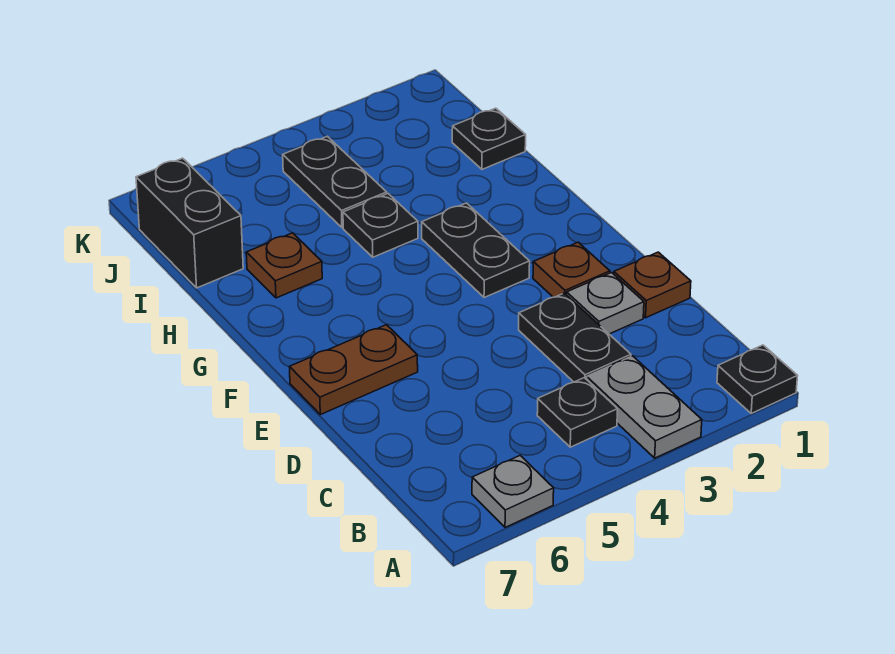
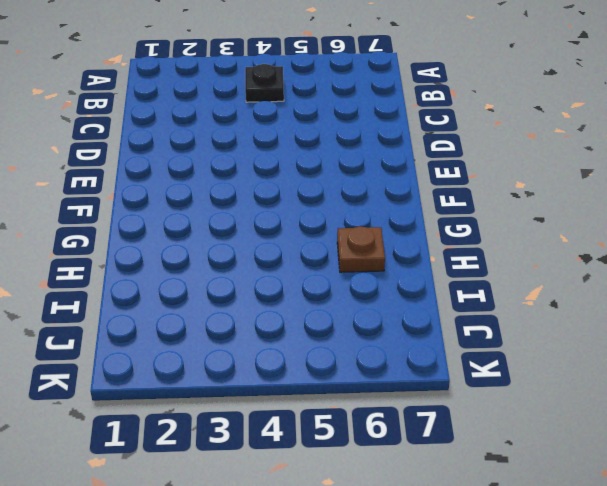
none -> black 1x1 plate [717,345,797,413]
none -> grey 1x2 plate [587,356,702,458]
none -> grey 1x1 plate [472,456,554,528]

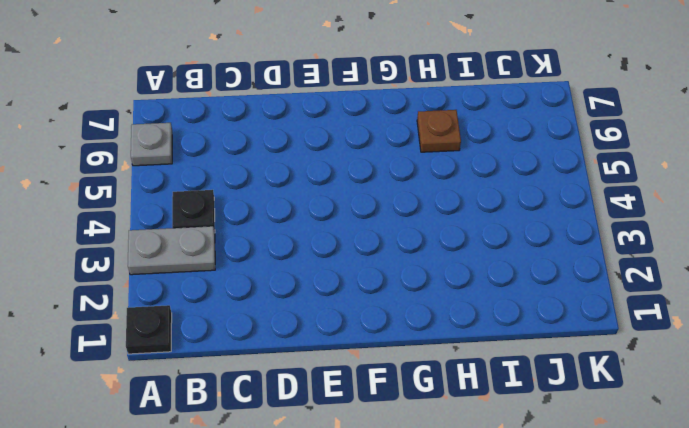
none -> black 1x2 plate [519,293,631,382]
none -> brown 1x1 plate [614,252,691,318]
none -> grey 1x1 plate [567,273,644,334]

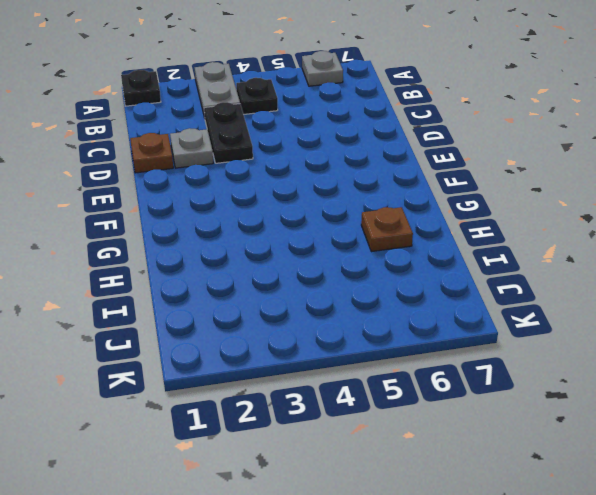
none -> brown 1x1 plate [533,242,610,297]
none -> brown 1x2 plate [290,325,418,415]
none -> black 1x2 plate [422,203,530,298]

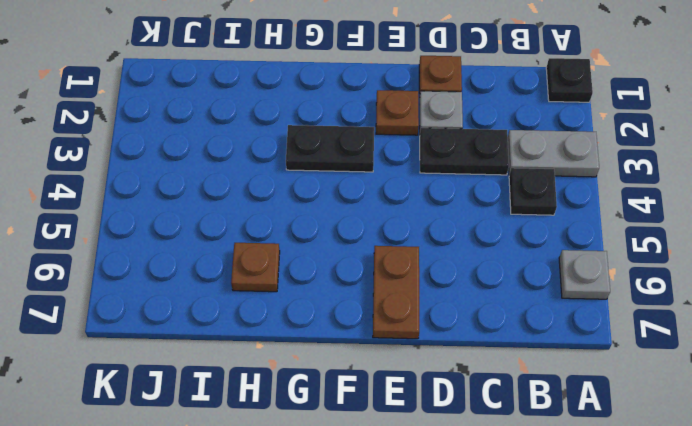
none -> black 1x1 plate [343,194,418,257]
none -> black 1x1 plate [452,108,526,169]
none -> black 1x2 plate [283,136,387,228]

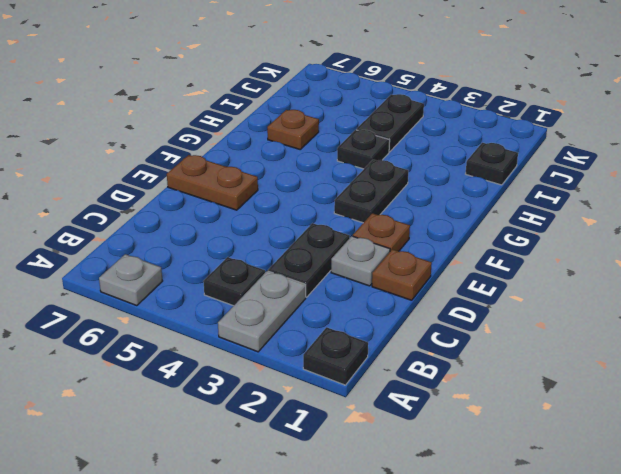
none -> black 1x2 brick [136,158,243,288]

